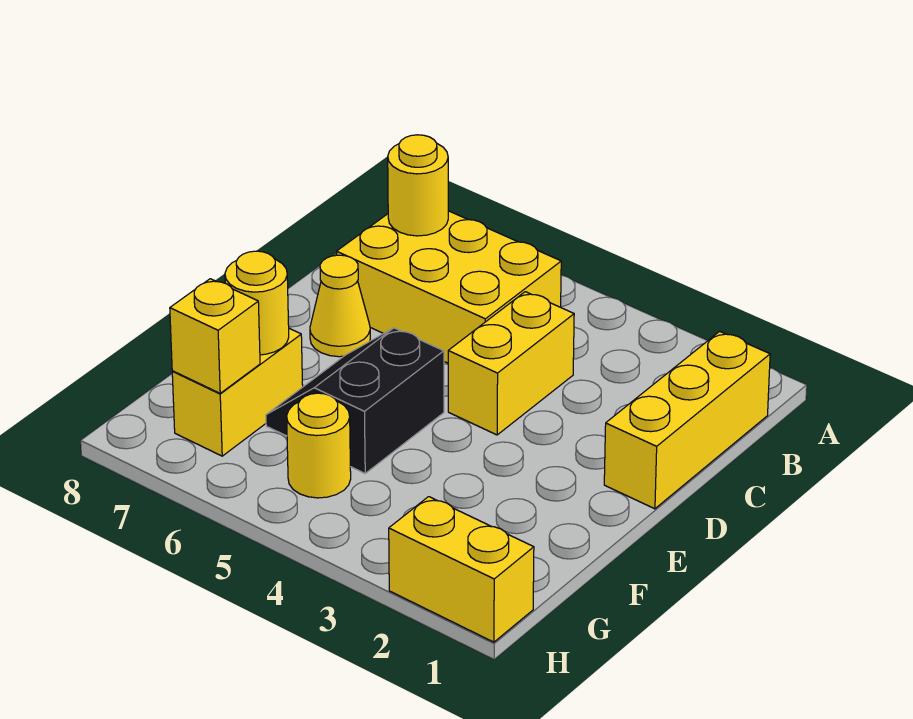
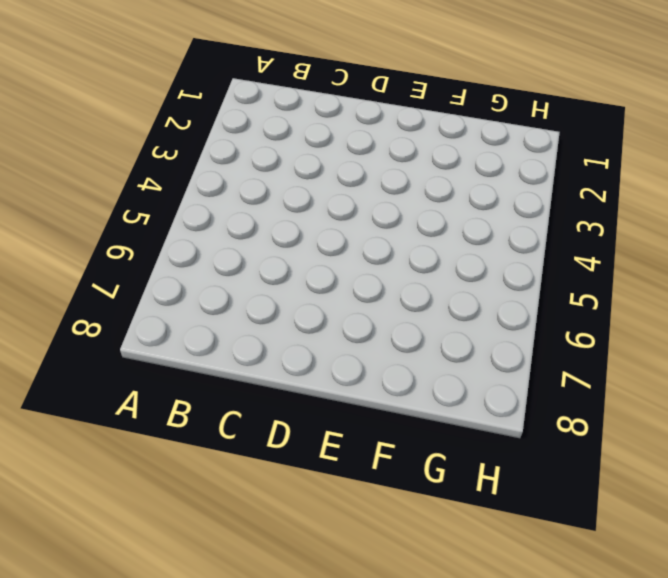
none -> yellow 1x3 brick [604,331,770,509]
none -> yellow 2x3 brick [337,211,561,363]

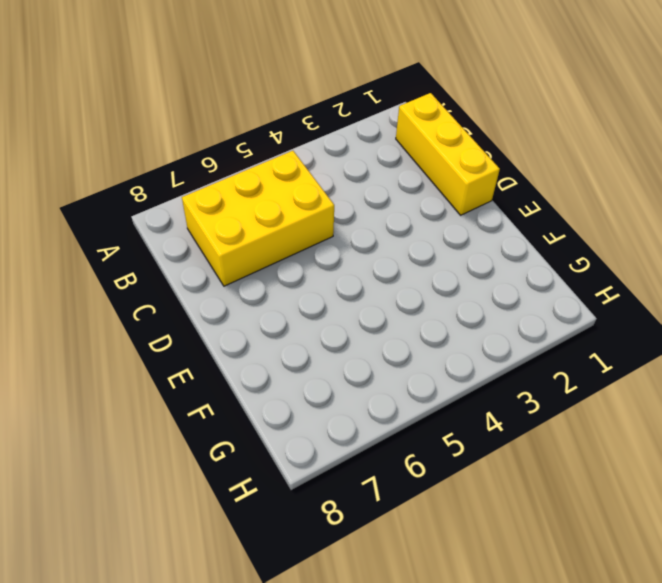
none -> yellow 1x2 brick [448,292,574,435]
none -> yellow 1x1 cone [310,255,370,357]

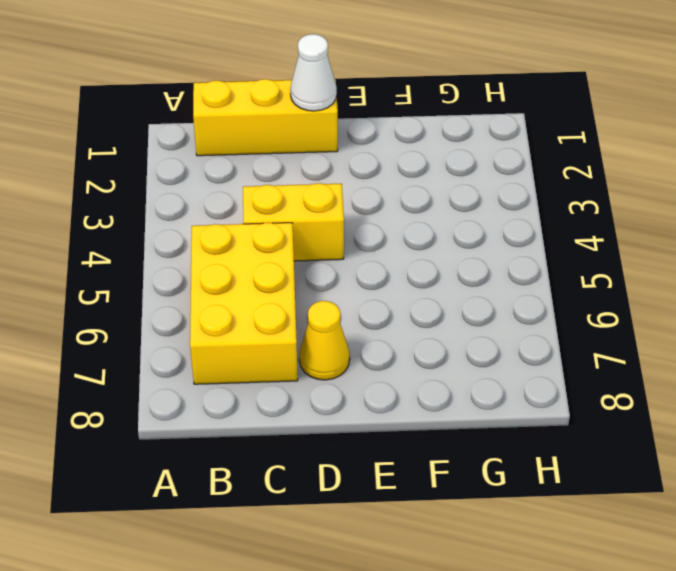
white 1x1 cone [290,34,337,111] -> none
none -> black 2x2 slope [266,328,444,473]
none -> yellow 1x2 brick [172,328,303,456]

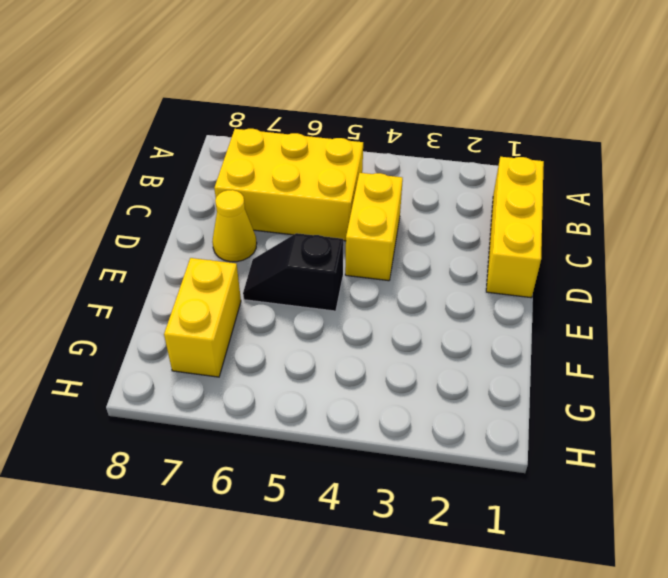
black 1x2 slope [243,233,343,311] -> black 2x2 slope [266,328,444,473]
none -> yellow 1x1 round brick [287,393,351,498]
none -> yellow 1x2 brick [389,497,534,642]

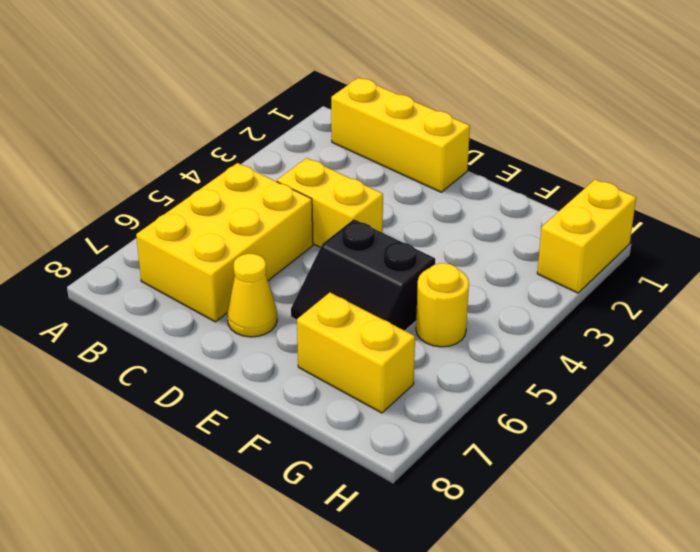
none -> yellow 1x1 round brick [388,135,448,236]
none -> yellow 1x1 round brick [225,251,289,355]

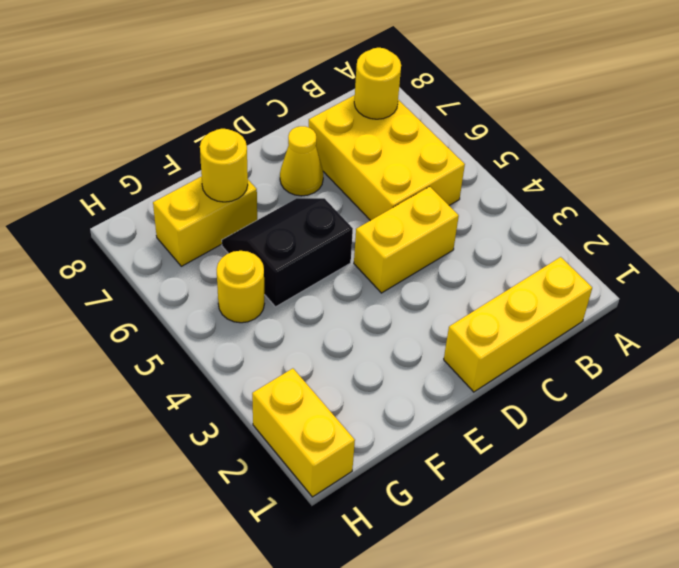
none -> yellow 1x1 brick [170,279,260,393]

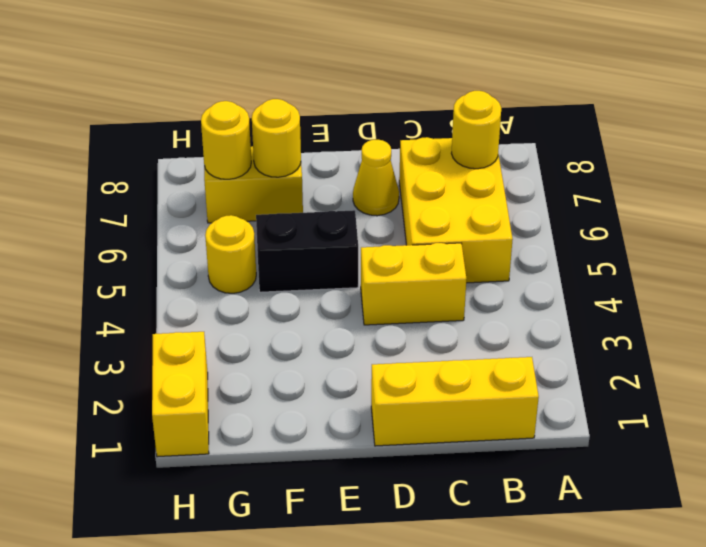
yellow 1x1 round brick [201,101,251,179] -> yellow 1x1 brick [170,279,260,393]

